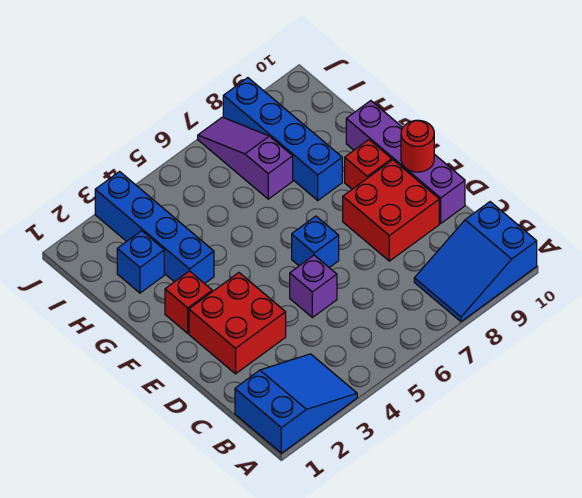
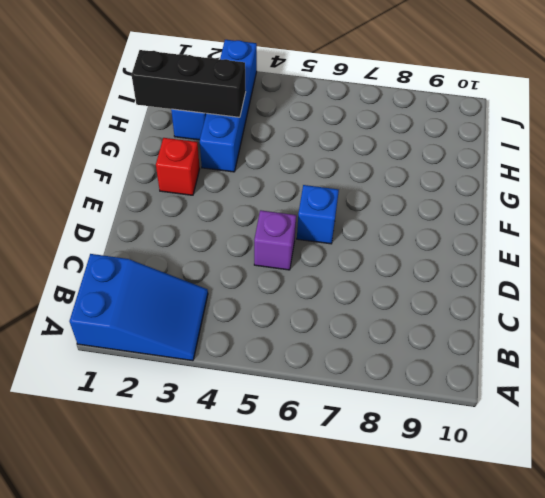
black 1x3 brick [132,50,246,117] -> none
none -> blue 2x3 slope [414,202,537,322]
none -> red 2x2 brick [189,273,286,374]
none -> red 2x2 brick [343,160,439,261]

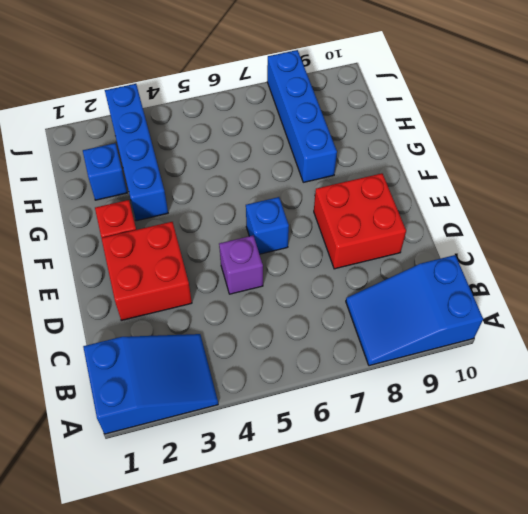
none -> purple 1x4 brick [346,101,465,223]
none -> red 1x1 brick [345,140,392,189]
none -> purple 1x3 slope [198,117,293,199]

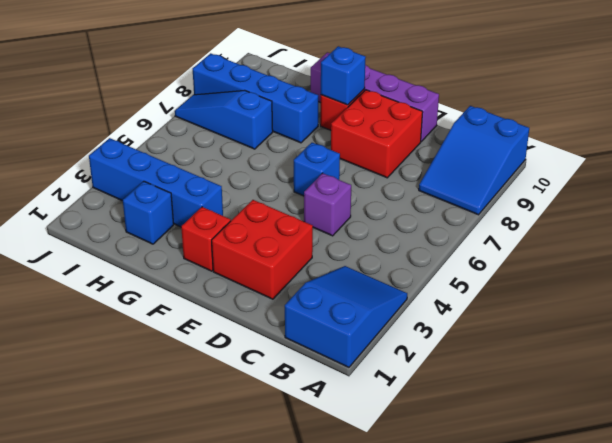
blue 1x1 brick [321,46,366,105] -> none
blue 1x3 slope [175,91,273,149] -> purple 1x3 slope [198,117,293,199]
none -> red 1x1 round brick [401,120,434,172]

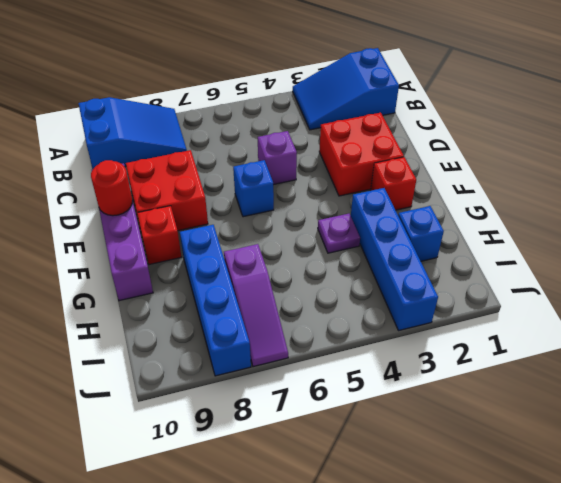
purple 1x1 plate [318,214,360,253] -> none

